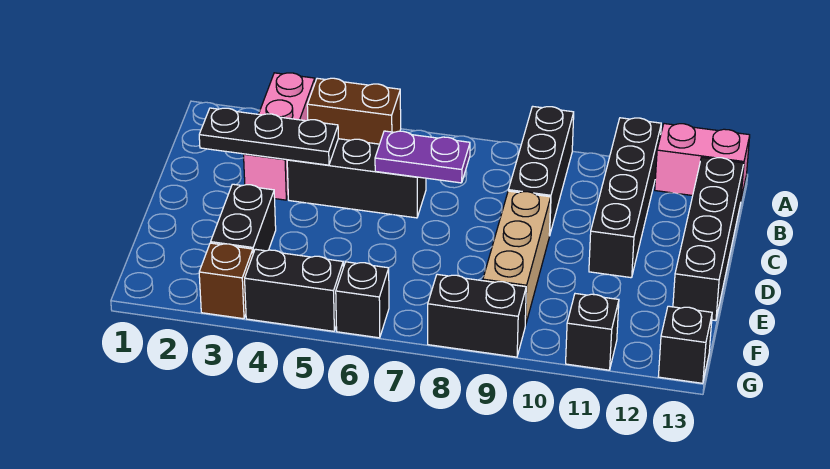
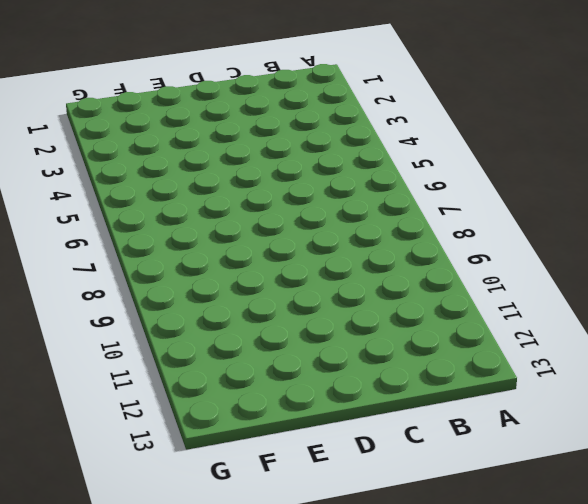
none -> pink 1x3 brick [244,73,315,200]
none -> brown 1x2 brick [307,78,401,144]
none -> black 1x3 brick [508,106,574,236]

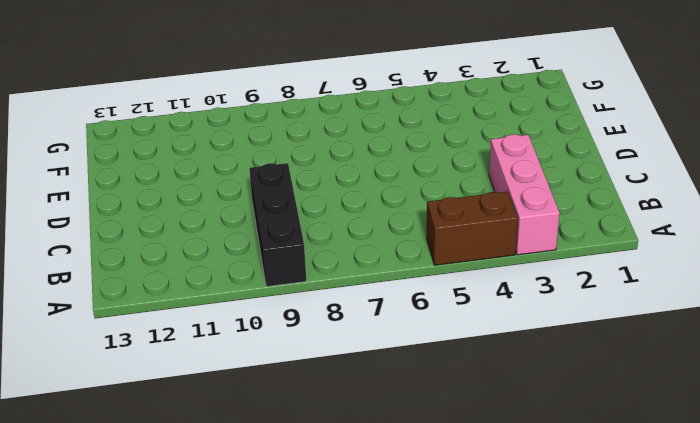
none -> black 1x4 brick [589,118,661,278]
none -> pink 1x2 brick [655,124,750,199]
none -> black 1x4 brick [673,157,744,321]

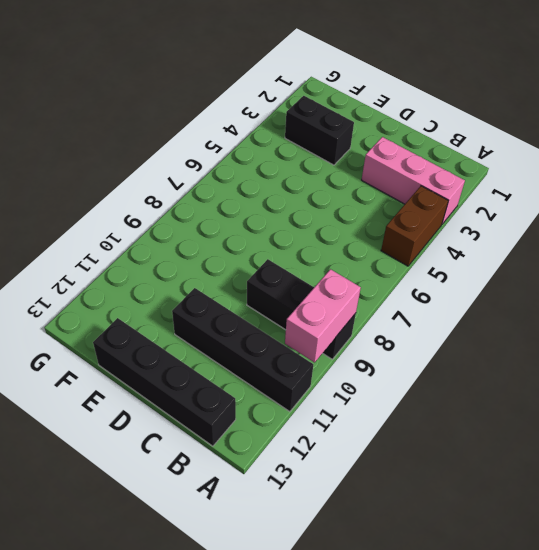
pink 1x2 brick [285,269,361,362] -> pink 1x2 brick moved to [655,124,750,199]
none -> black 1x3 brick [287,139,426,218]
none -> tan 1x3 brick [483,191,551,326]
none -> brown 1x1 brick [199,243,253,319]

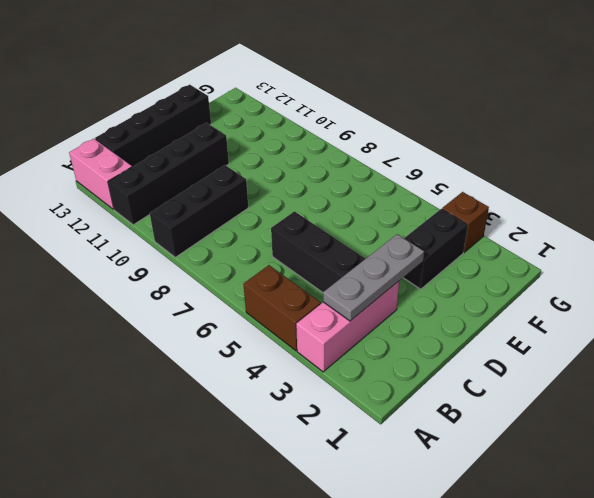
grey 1x3 plate [323,234,424,321] -> black 1x3 plate [199,108,338,165]
none -> tan 1x3 brick [483,191,551,326]
none -> black 1x2 brick [245,249,343,331]
none -> black 1x1 brick [336,262,389,338]

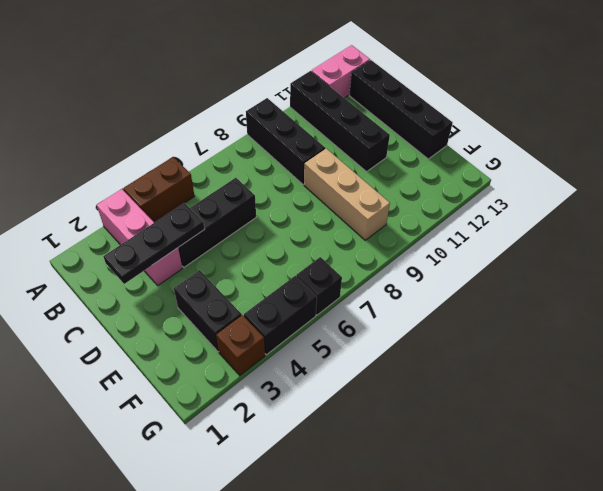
none -> black 1x2 brick [428,274,526,357]
none -> black 1x1 brick [566,294,619,370]
none -> black 1x1 brick [658,306,712,383]

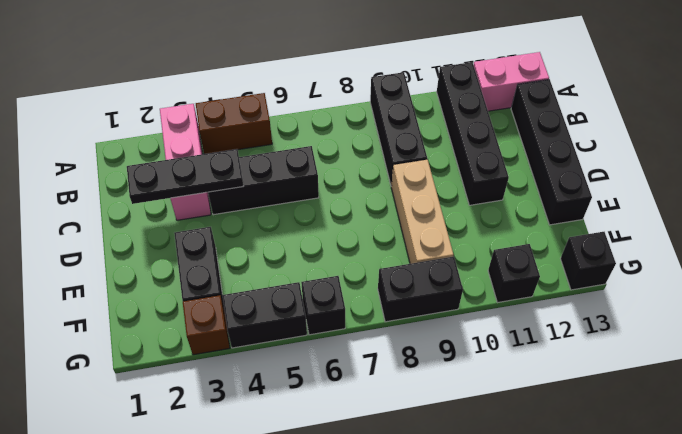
none -> purple 1x2 plate [375,131,470,183]

